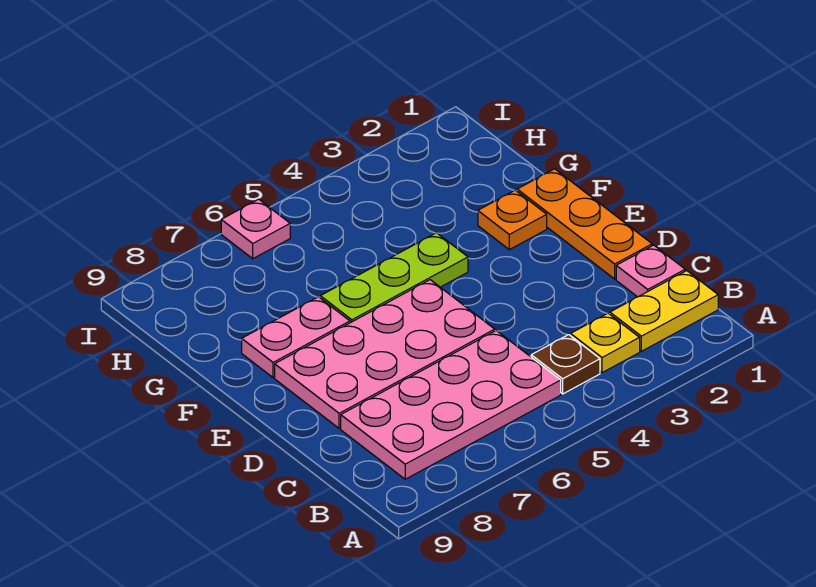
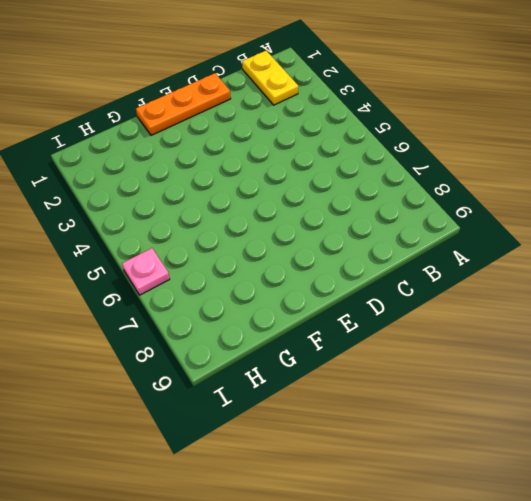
none -> yellow 1x1 plate [571,313,640,373]
none -> brown 1x1 plate [531,335,600,394]

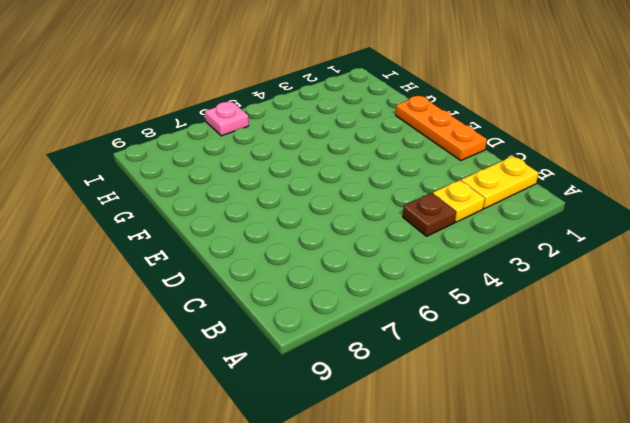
none -> pink 2x4 plate [341,331,561,479]
none -> pink 1x1 plate [616,245,685,297]

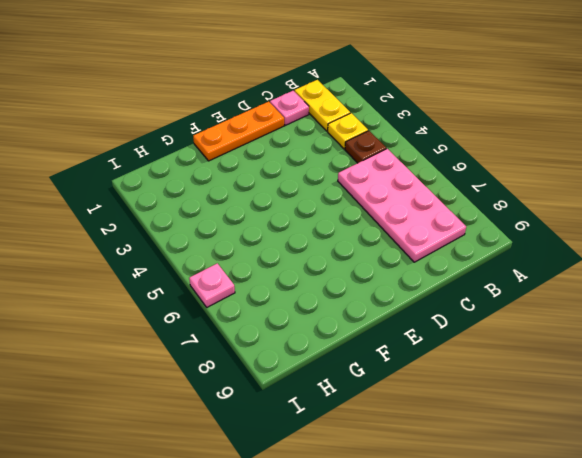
none -> pink 2x4 plate [275,280,495,428]
none -> orange 1x1 plate [478,190,547,250]

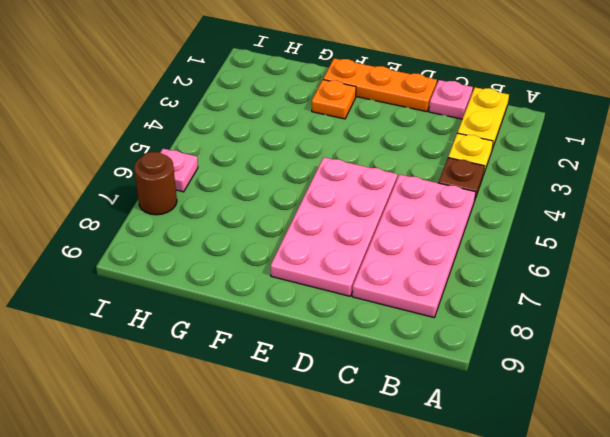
brown 1x1 round brick [134,152,177,215] -> none
none -> lime 1x3 plate [320,233,468,323]
none -> pink 1x2 plate [242,297,350,378]

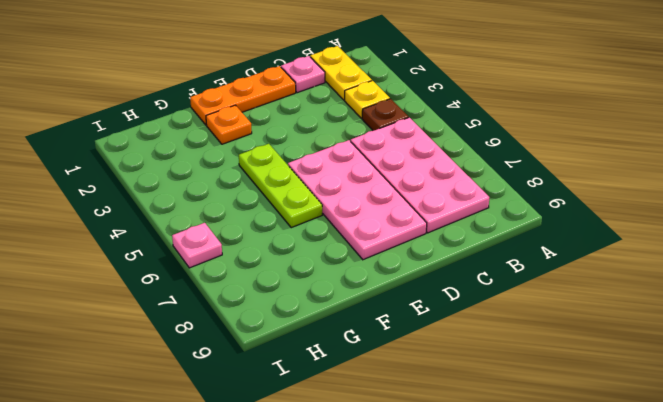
none -> pink 1x2 plate [242,297,350,378]

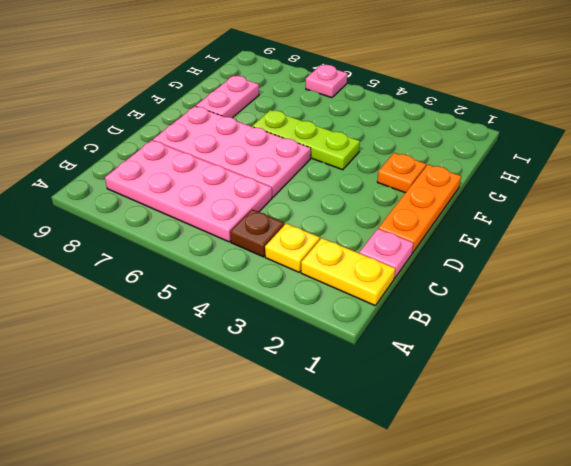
pink 1x2 plate [196,76,259,118] -> pink 1x2 plate turned to [242,297,350,378]

